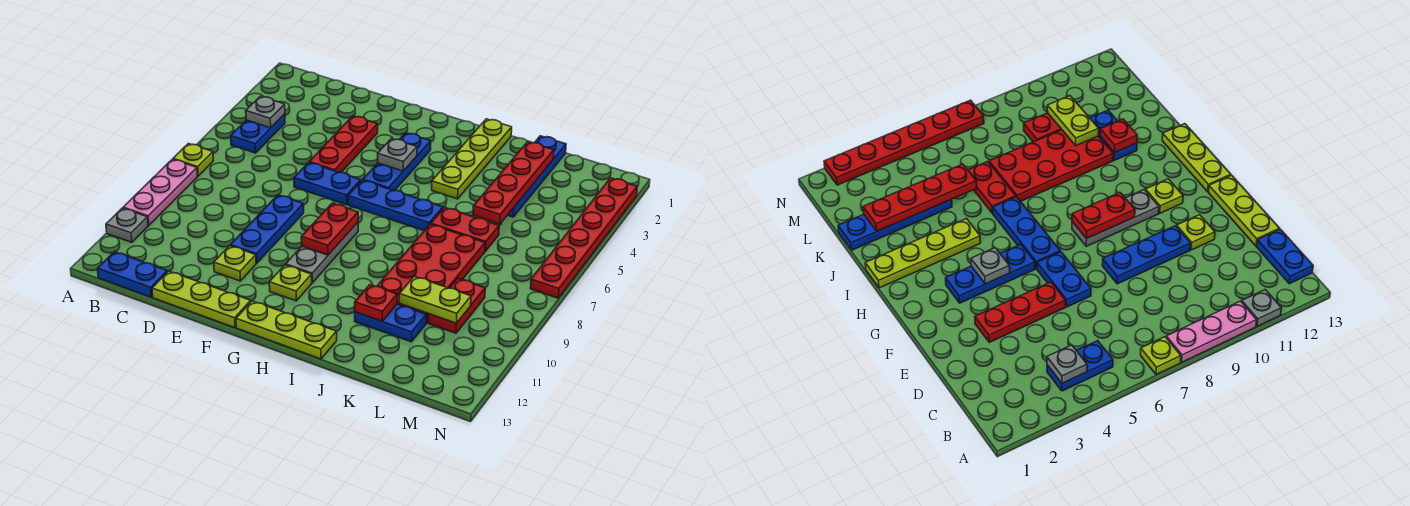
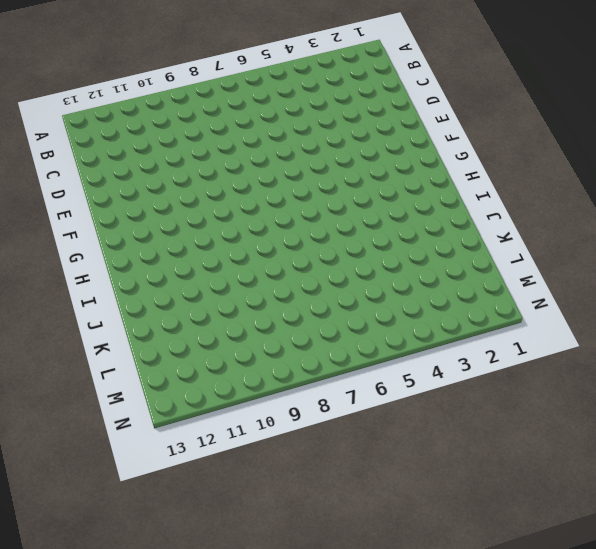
none -> lime 1x1 plate [173,144,213,176]
none -> pink 1x3 plate [123,159,197,225]
none -> grey 1x1 plate [106,208,148,242]

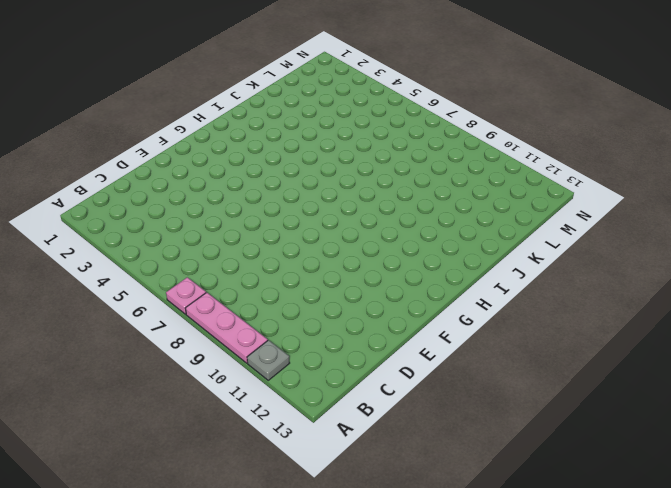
pink 1x1 plate [166,277,206,314] -> lime 1x1 plate [173,144,213,176]
none -> blue 1x2 plate [231,114,285,153]
none -> blue 1x2 plate [98,252,167,297]
none -> lime 1x3 plate [152,271,251,328]

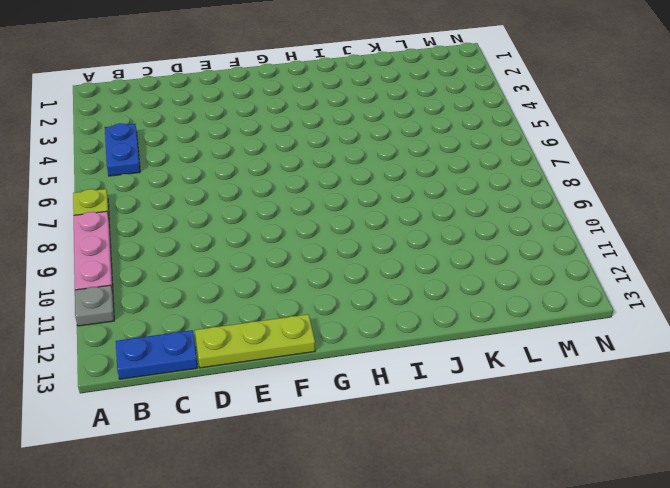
none -> red 1x3 plate [309,116,378,173]
none -> blue 1x2 plate [294,162,361,205]
none -> blue 1x3 plate [230,195,304,263]

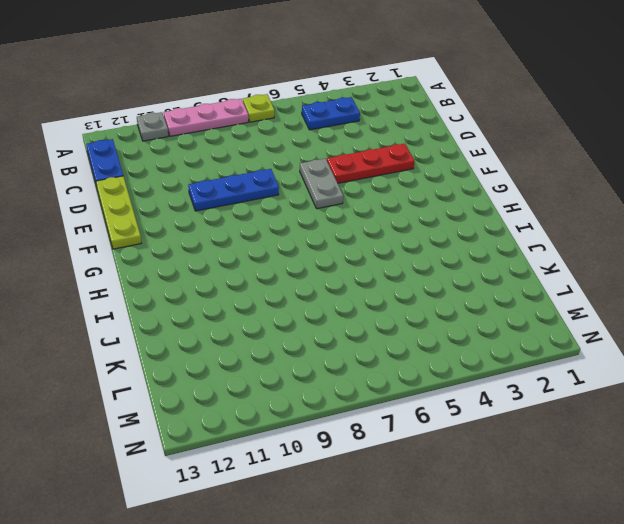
grey 1x2 plate [300,159,343,209] -> blue 1x2 plate [294,162,361,205]
none -> lime 1x1 plate [214,246,256,281]
none -> blue 1x3 plate [363,133,431,191]
none -> blue 1x3 plate [348,180,443,231]

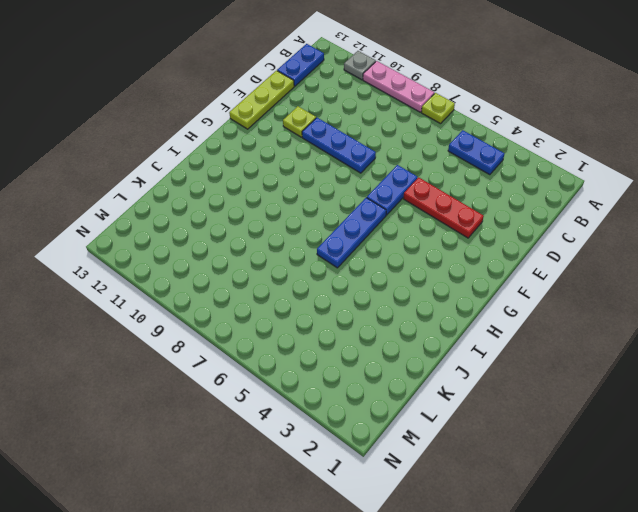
none -> blue 1x3 plate [363,133,431,191]
none -> grey 1x3 plate [286,222,358,283]
none -> lime 1x1 plate [269,265,312,301]

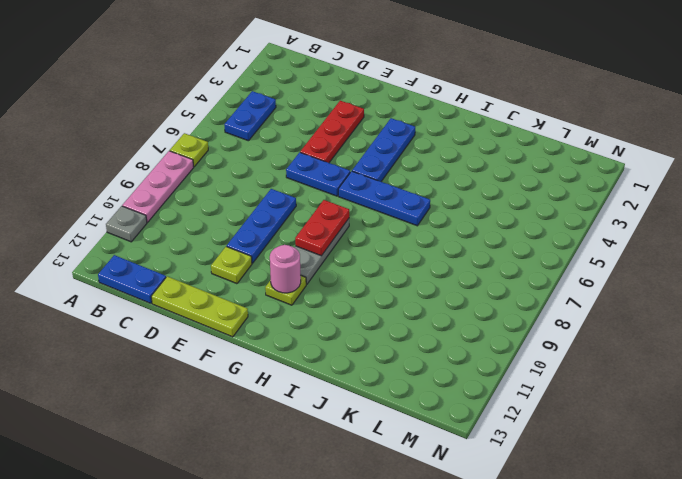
pink 1x1 round brick [270,245,301,293] -> none
none -> lime 1x3 plate [236,301,337,359]
none -> lime 1x4 plate [432,119,512,199]
none -> red 1x2 plate [431,207,499,251]

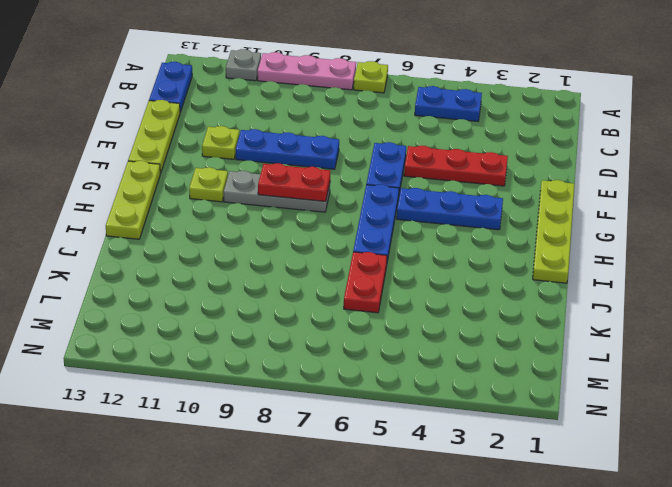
lime 1x4 plate [533,180,574,283] -> lime 1x4 plate turned to [432,119,512,199]
none -> red 2x4 plate [377,224,485,323]
none -> blue 1x2 plate [355,304,426,342]
none -> blue 1x4 plate [508,136,566,217]

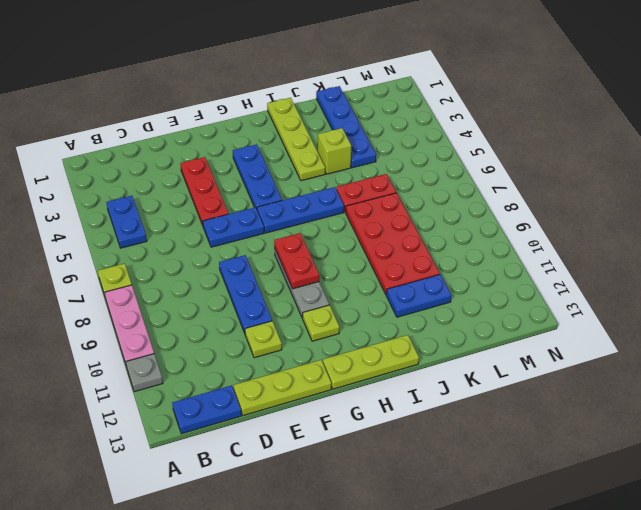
lime 1x1 brick [318,128,351,174] -> none
none -> red 1x2 plate [428,279,485,333]
none -> red 1x6 plate [530,178,637,298]
none -> grey 1x1 plate [246,96,285,128]

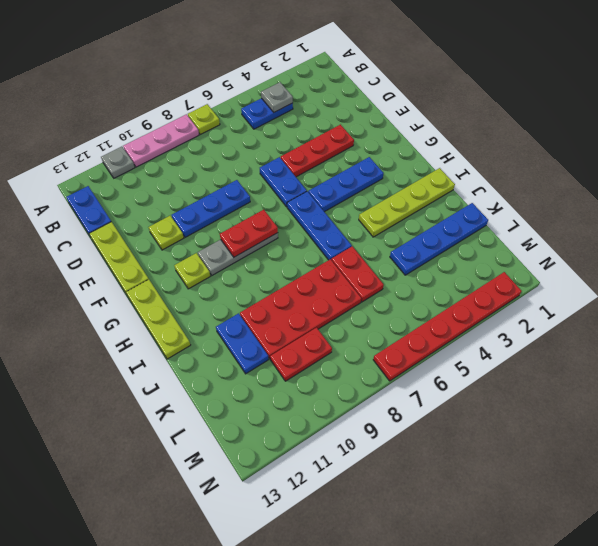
none -> grey 1x1 plate [378,138,417,171]
none -> red 1x1 plate [355,285,397,321]
none -> red 1x4 plate [473,142,554,224]

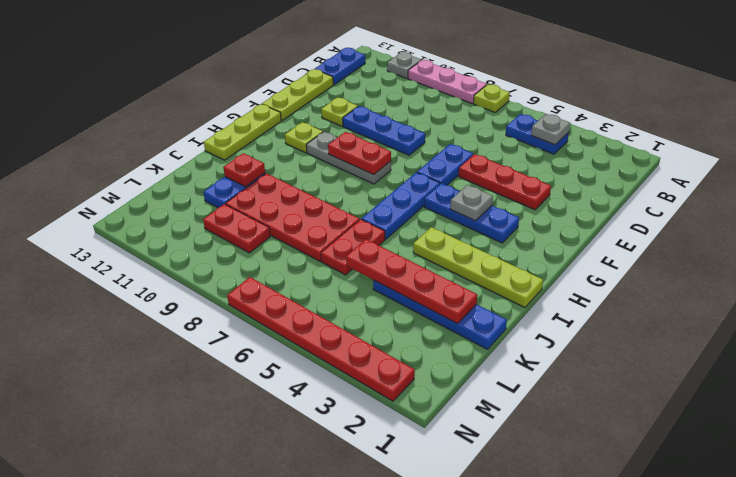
none -> lime 1x2 plate [399,276,471,323]

